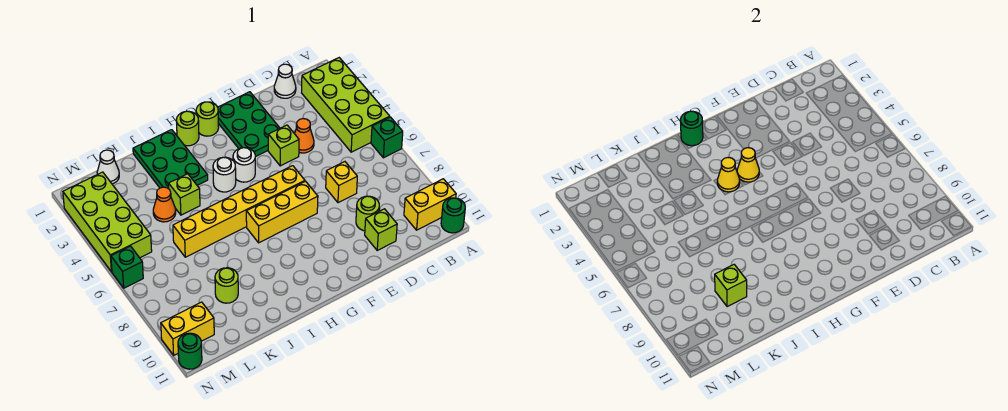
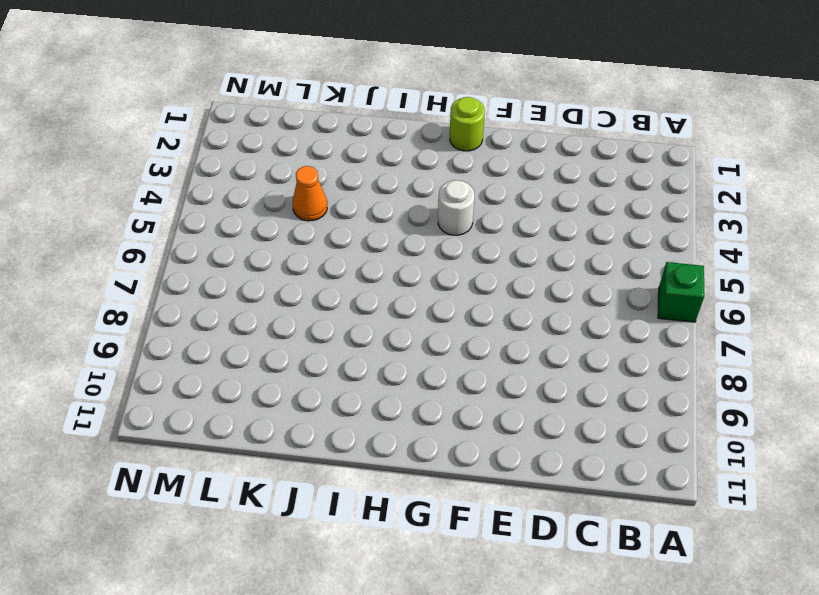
none -> lime 2x4 brick [302,58,390,152]
none -> yellow 1x2 brick [404,179,456,230]
none -> green 1x1 round brick [441,198,465,233]
none -> white 1x1 cone [274,64,296,98]

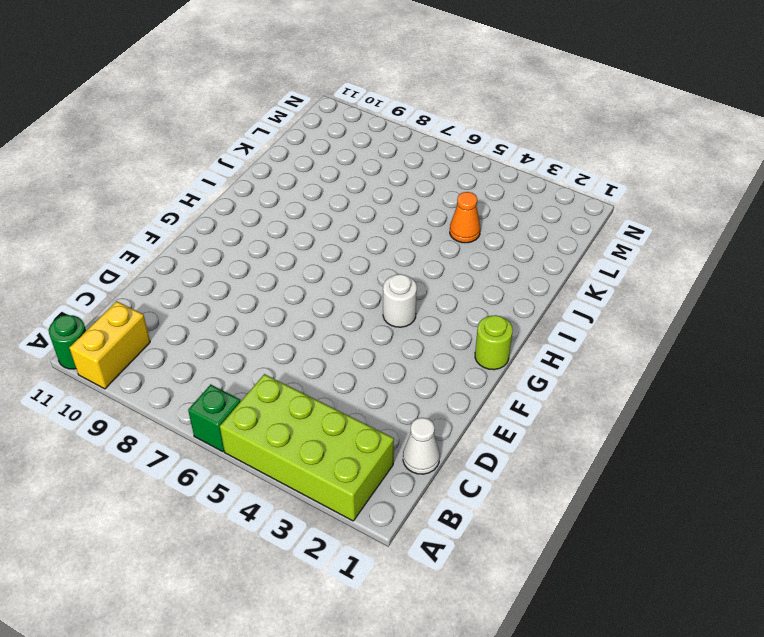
none -> orange 1x1 cone [295,119,314,153]
none -> yellow 1x1 brick [326,162,357,203]
none -> lime 1x1 round brick [356,196,379,231]
none -> lime 1x1 brick [365,209,397,250]

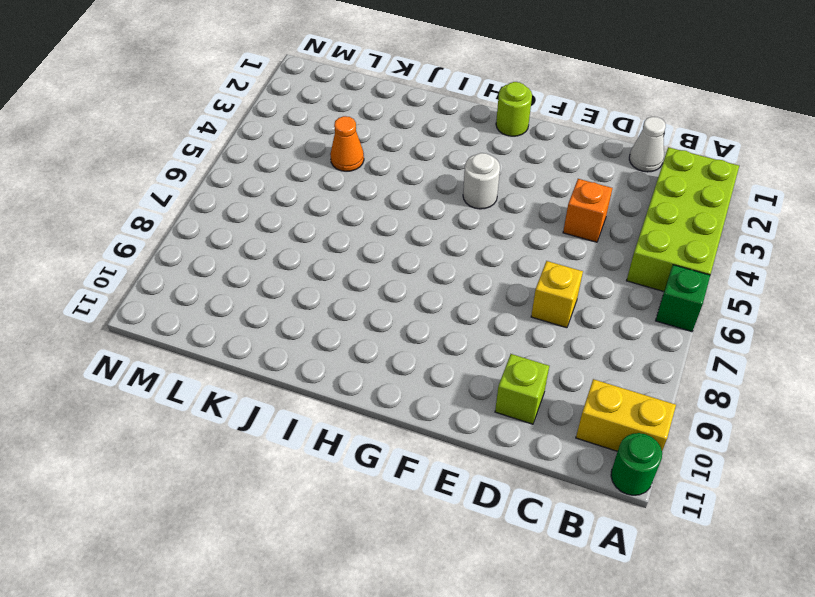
orange 1x1 brick [563,179,612,242] -> orange 1x1 cone [295,119,314,153]
none -> lime 1x1 round brick [356,196,379,231]
none -> green 2x3 plate [218,92,280,157]
none -> lime 1x1 brick [268,125,299,166]
none -> yellow 1x6 brick [173,166,305,257]

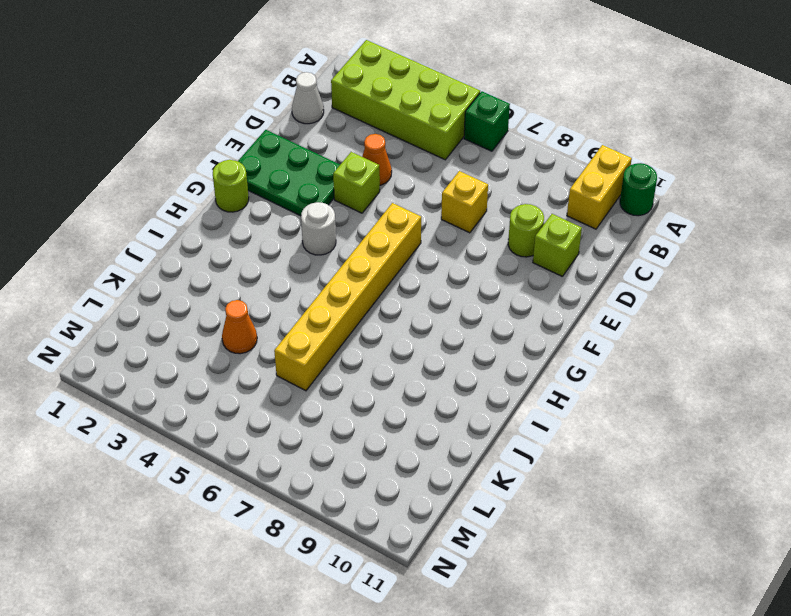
none -> yellow 1x3 brick [246,181,318,243]
none -> lime 1x1 round brick [176,111,199,146]
none -> white 1x1 round brick [213,157,236,192]
none -> green 2x3 plate [133,130,208,189]

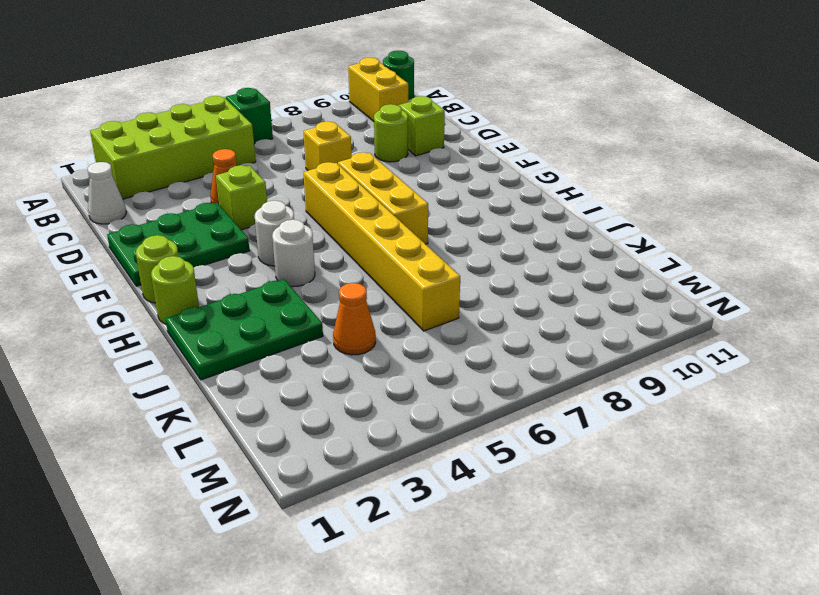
none -> lime 1x1 brick [169,174,200,215]
none -> lime 1x1 round brick [215,268,238,303]
none -> white 1x1 cone [97,150,119,184]
none -> lime 2x4 brick [63,172,152,272]

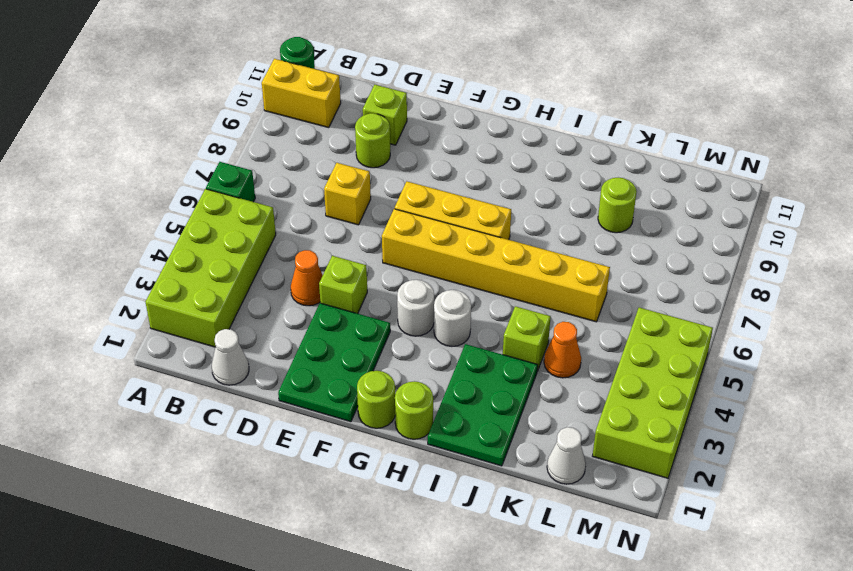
none -> yellow 1x2 brick [161,302,214,355]
none -> green 1x1 brick [111,246,143,288]
none -> green 1x1 round brick [178,333,202,369]
none -> yellow 1x1 cone [737,148,759,182]

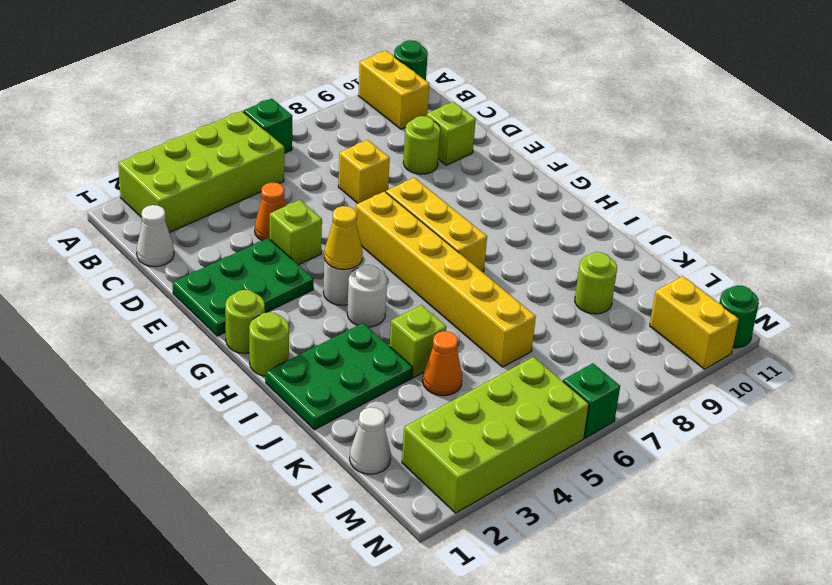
none -> green 1x1 round brick [680,111,703,146]
none -> yellow 1x1 cone [717,158,740,192]
none -> lime 1x1 brick [715,265,747,307]

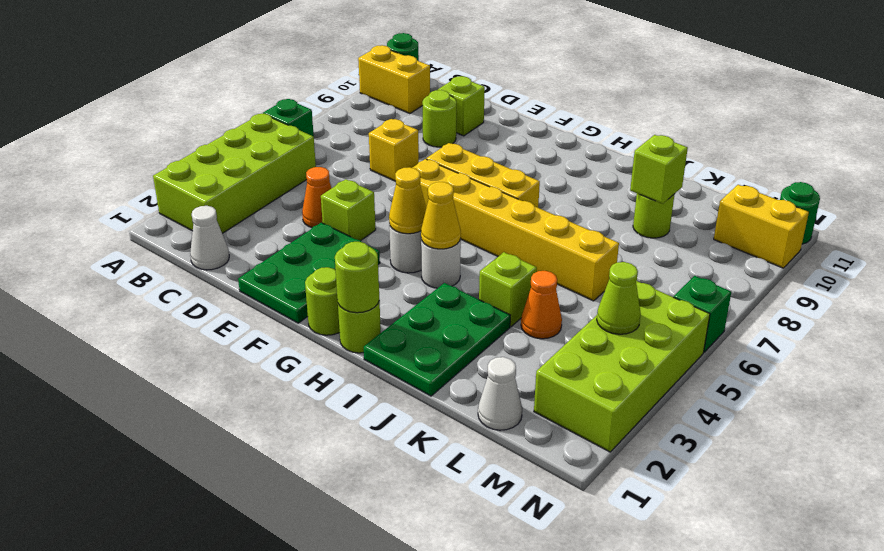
lime 1x1 round brick [335,242,379,313] -> green 1x1 round brick [680,111,703,146]
lime 1x1 cone [597,262,641,334] -> none

